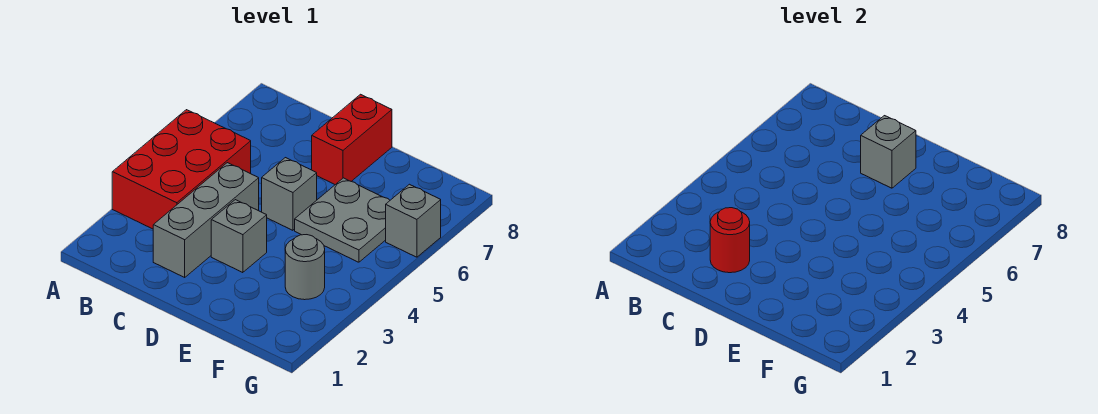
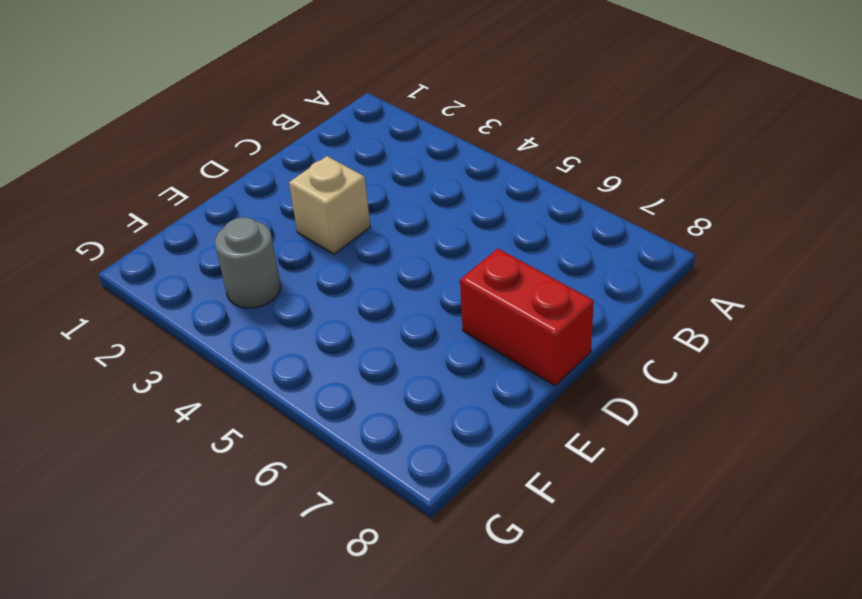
tan 1x1 brick [289,156,370,254] -> grey 1x1 brick [211,200,267,273]
none -> red 2x3 brick [112,110,251,229]
none -> grey 1x3 brick [153,163,259,277]

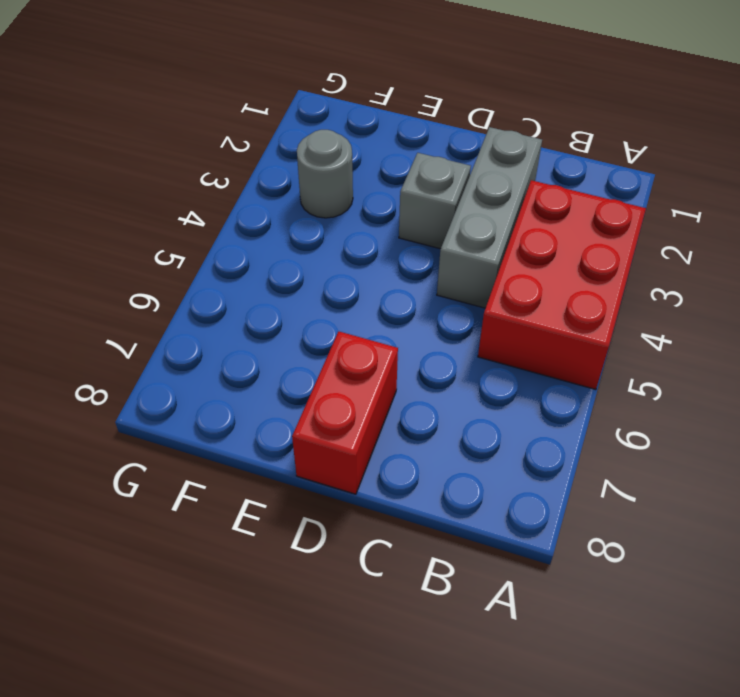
none -> grey 1x1 brick [262,158,317,230]
none -> grey 2x2 plate [295,178,390,262]

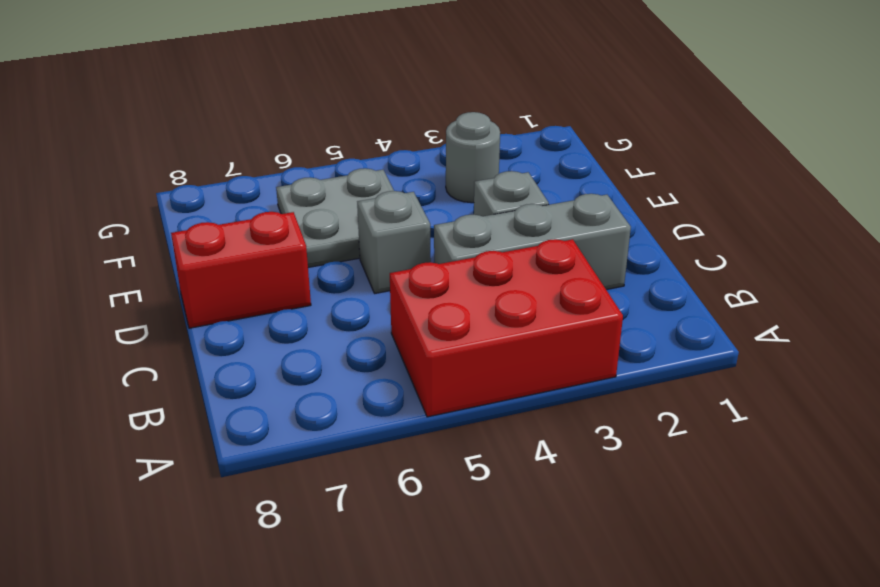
none -> grey 1x1 brick [386,184,441,257]
none -> red 1x1 round brick [710,208,750,273]

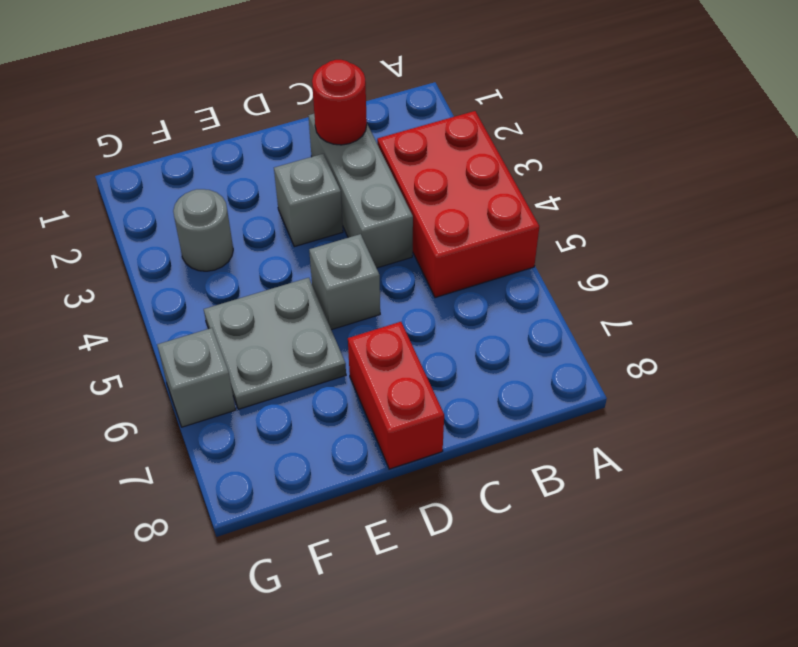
none -> grey 1x1 brick [861,116,916,188]

